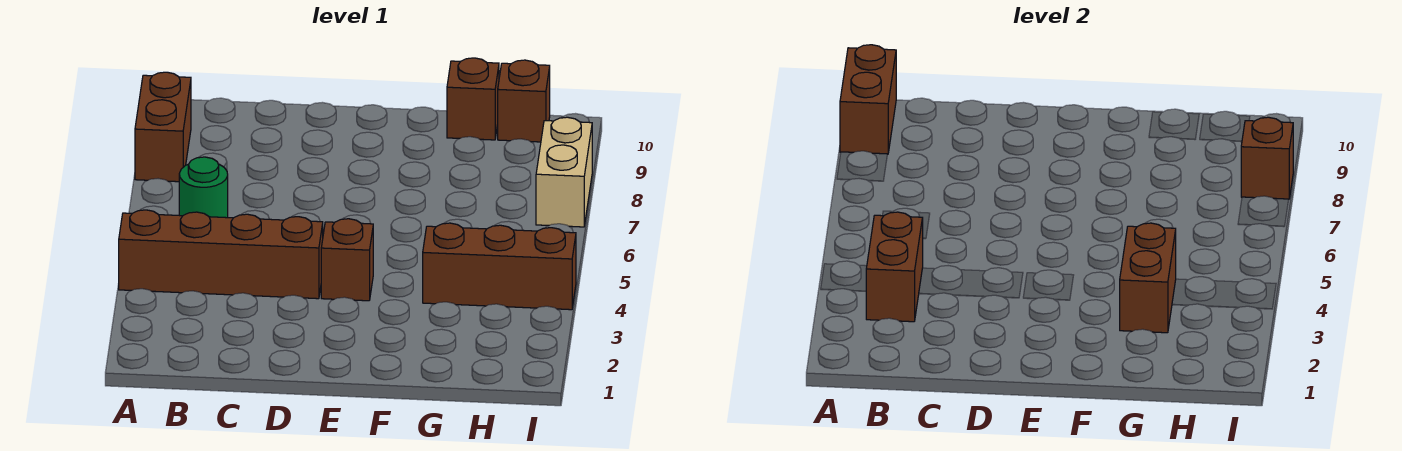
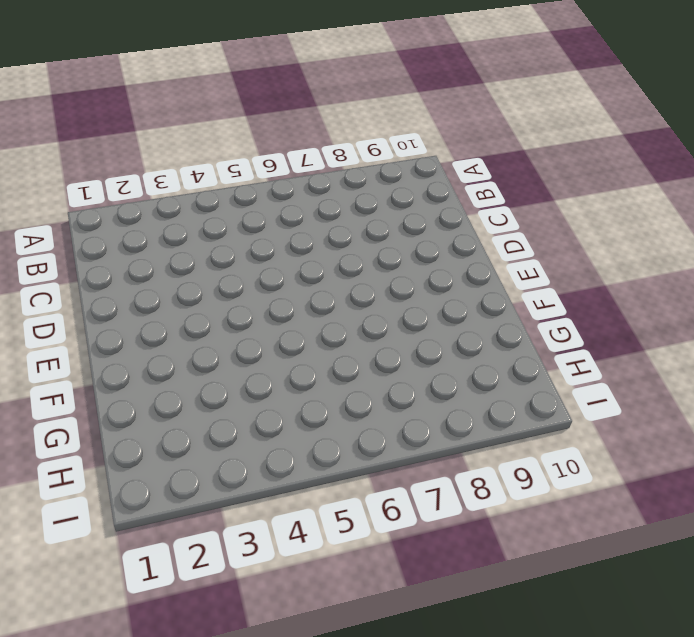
none -> brown 1x4 brick [119,210,323,299]
none -> brown 1x2 brick [135,72,191,182]
none -> green 1x1 round brick [179,157,228,218]

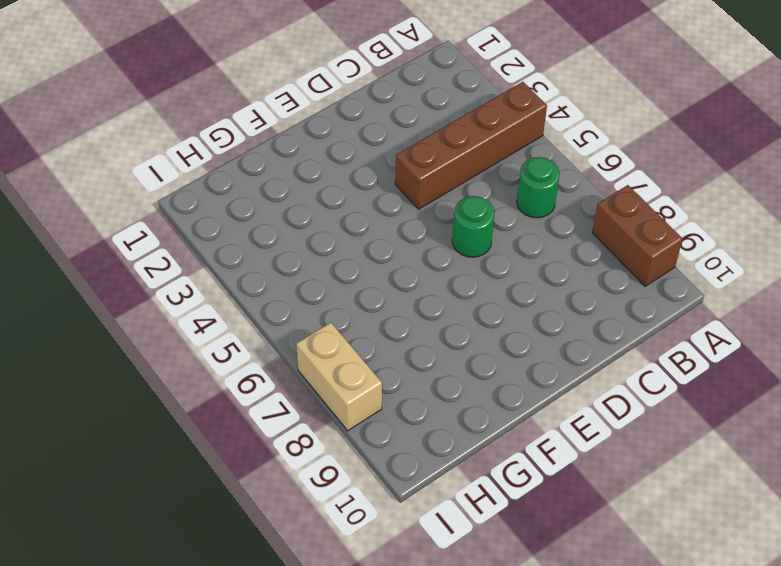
green 1x1 round brick [452,196,494,257] -> none
none -> brown 1x1 brick [321,219,373,301]
none -> brown 1x3 brick [423,223,576,310]
none -> brown 1x1 brick [447,58,499,140]

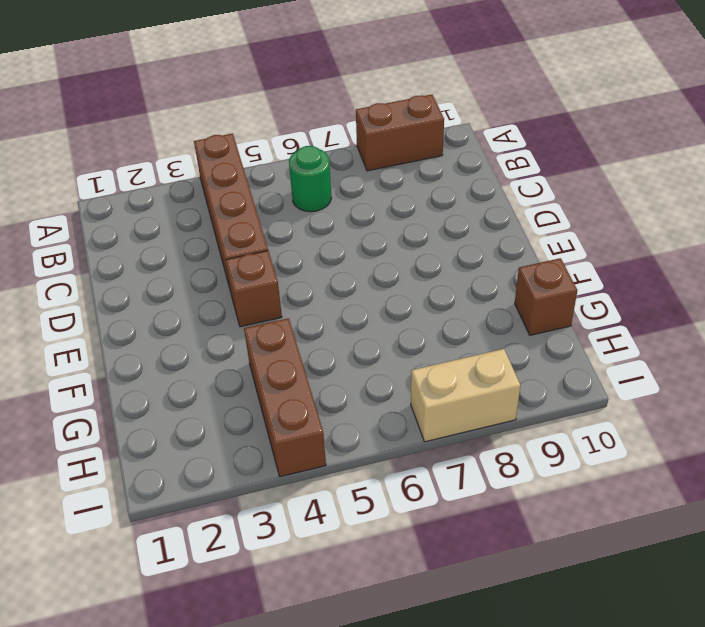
none -> brown 1x1 brick [498,60,550,142]
none -> brown 1x2 brick [840,45,896,154]
none -> brown 1x2 brick [866,212,923,322]

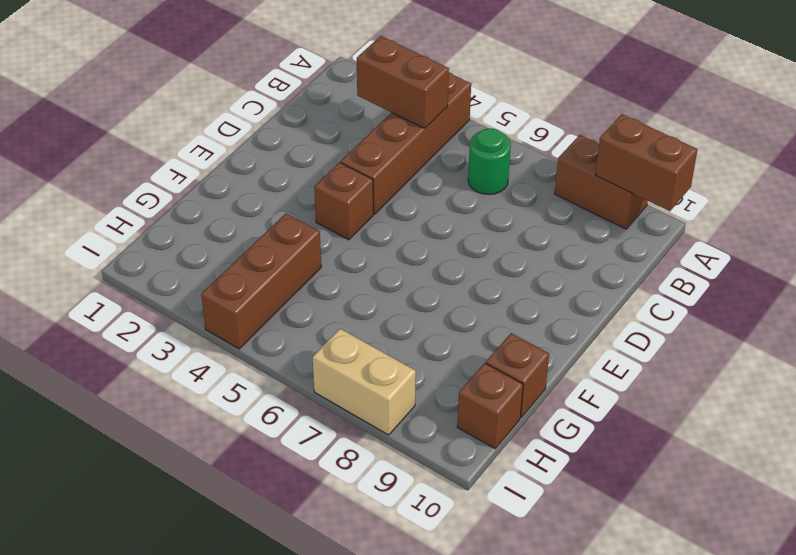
none -> brown 1x2 brick [1120,223,1176,333]
none -> brown 1x1 brick [1241,117,1293,199]

